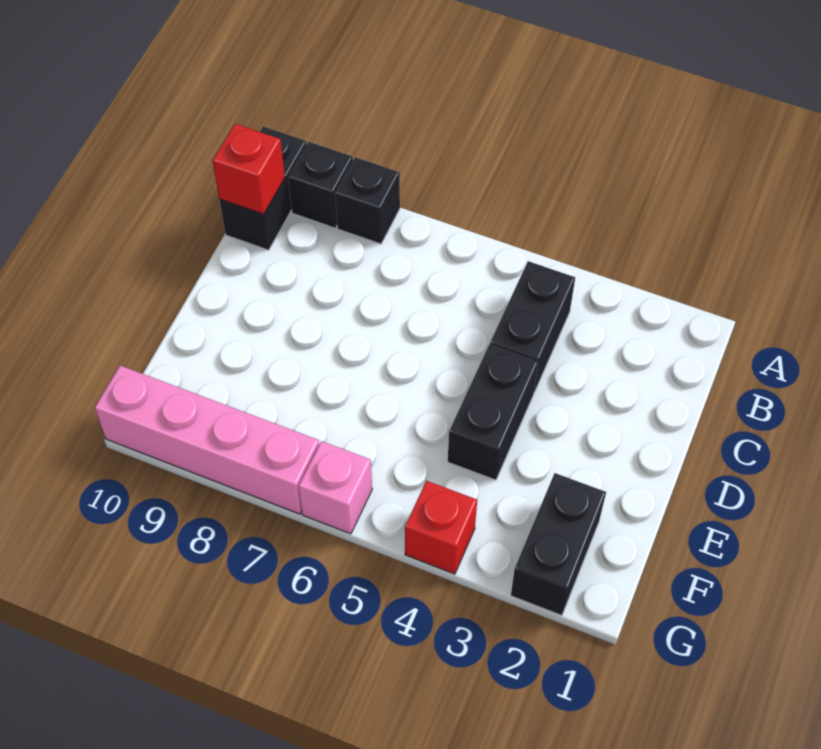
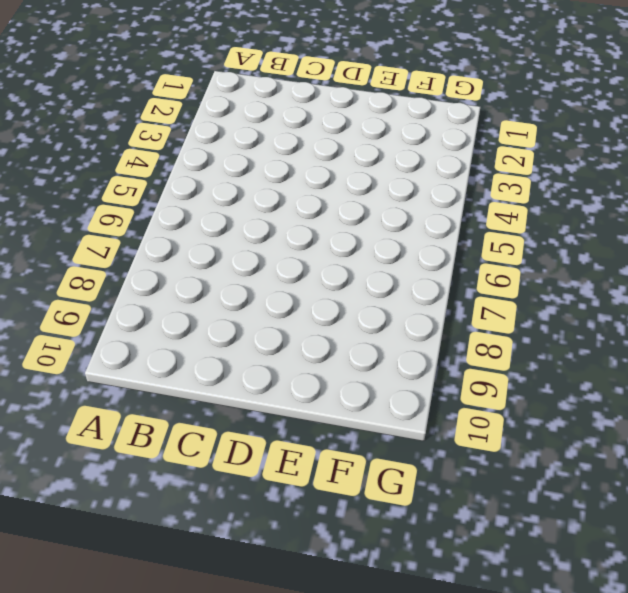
none -> black 1x1 brick [335,157,400,244]
none -> black 1x1 brick [288,142,353,228]

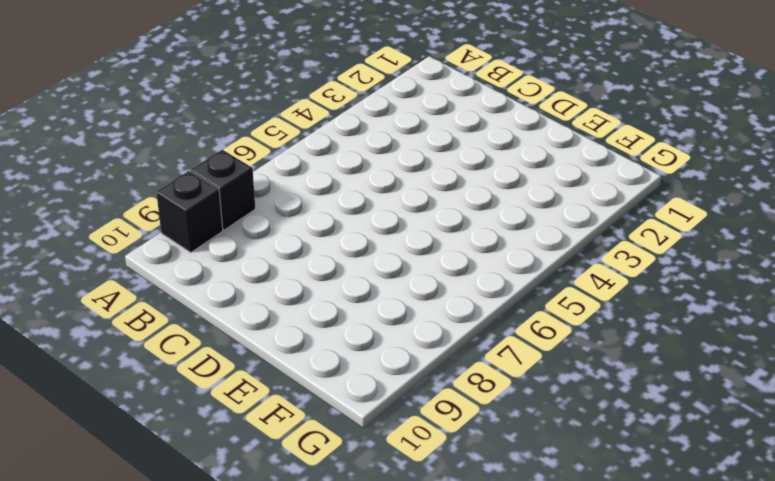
none -> black 1x2 brick [219,127,307,250]
none -> black 1x2 brick [490,261,575,392]

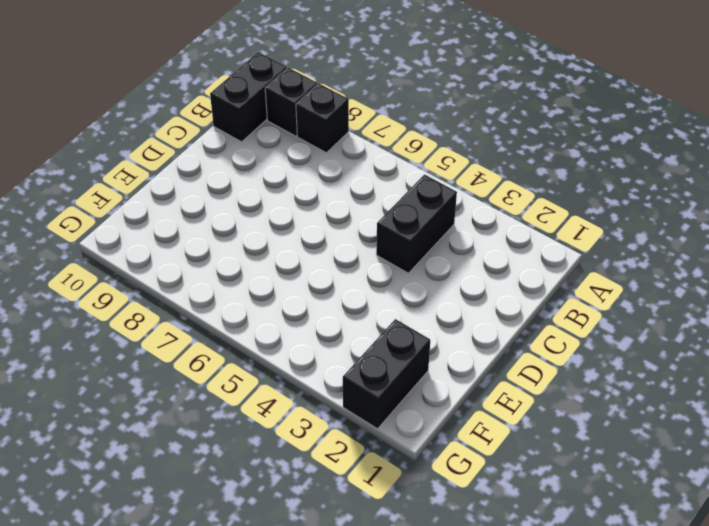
none -> black 1x2 brick [448,345,538,480]
none -> red 1x1 brick [405,481,477,574]

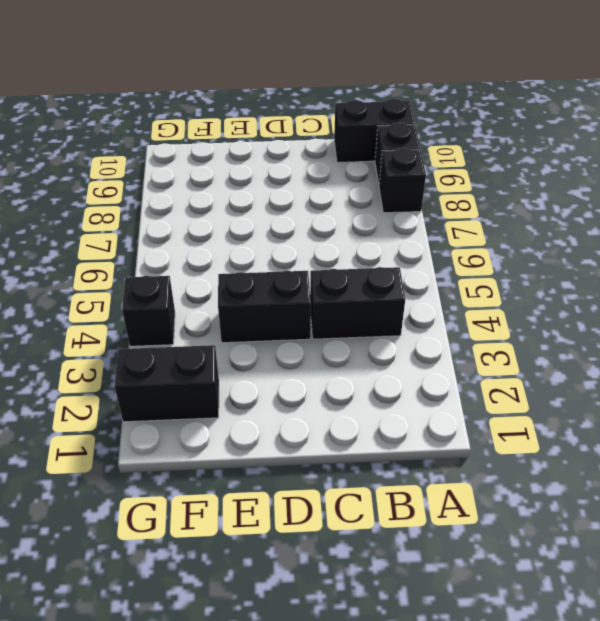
black 1x1 brick [122,276,175,346] -> red 1x1 brick [405,481,477,574]
none -> pink 1x1 brick [299,441,372,534]
none -> pink 1x4 brick [95,366,319,514]

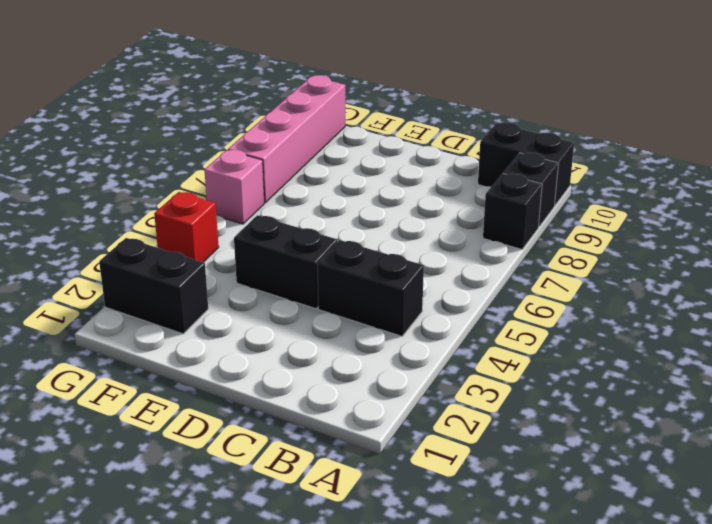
none -> red 1x1 brick [213,124,285,214]

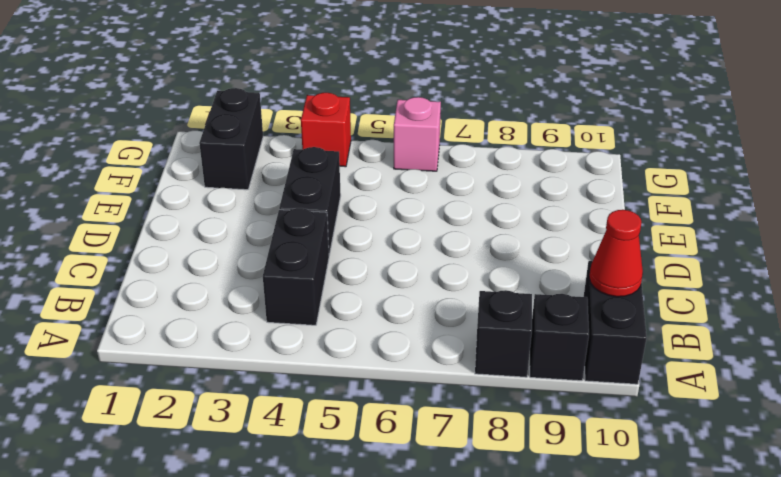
red 1x1 cone [589,210,643,297] -> red 1x1 brick [213,124,285,214]
none -> pink 1x4 brick [95,366,319,514]

